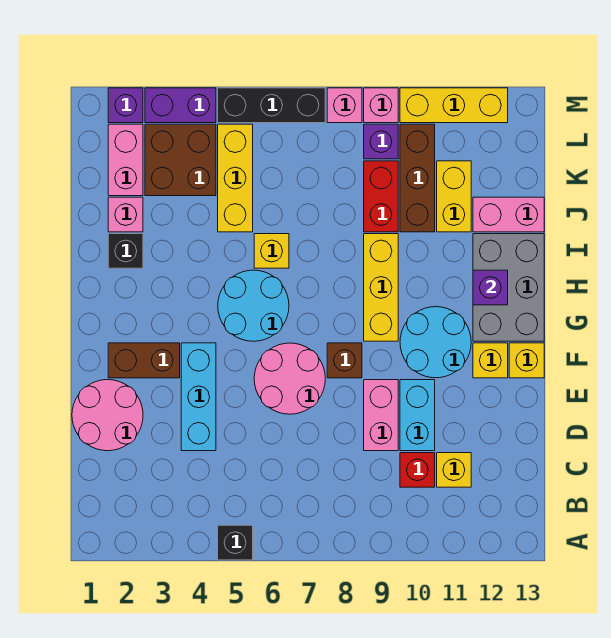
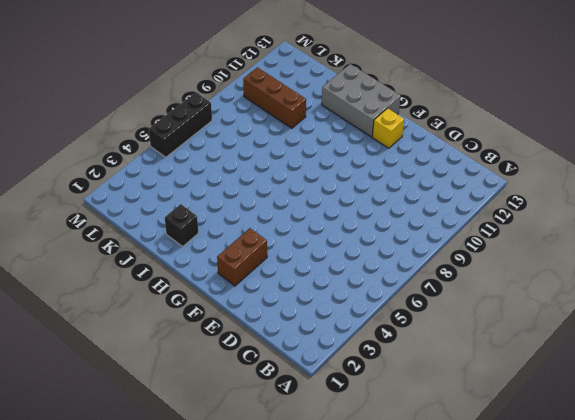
none -> black 1x1 brick [218,525,253,560]
none -> red 1x1 brick [400,453,435,487]
none -> yellow 1x1 brick [437,453,471,487]
none -> pink 2x2 round brick [72,380,143,451]

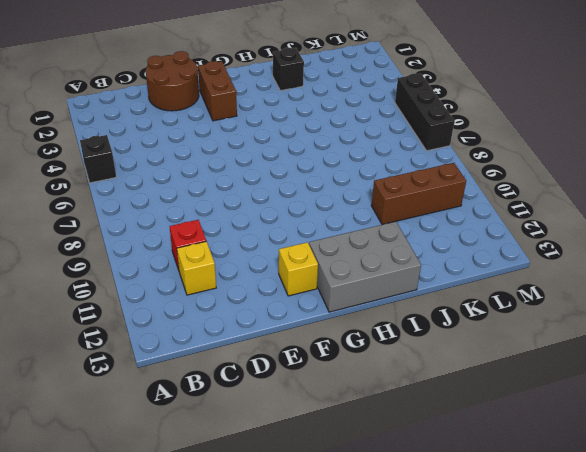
brown 2x2 round brick [146,51,199,111] -> pink 2x2 round brick [72,380,143,451]
none -> cyan 1x3 brick [181,343,216,451]
none -> pink 1x2 brick [364,380,398,451]
none -> cyan 1x2 brick [400,380,435,451]
none -> pink 2x2 round brick [254,343,325,414]

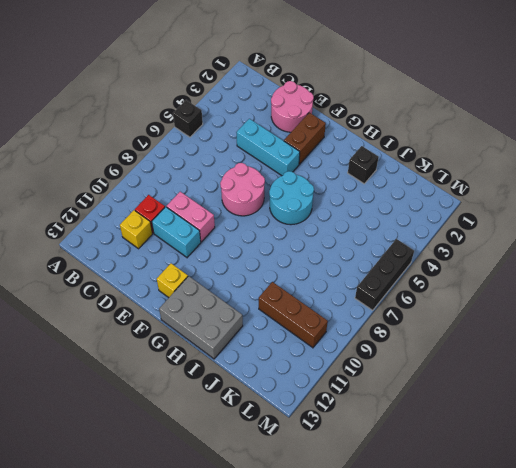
none -> brown 1x1 brick [327,343,362,378]
none -> cyan 2x2 round brick [400,307,471,378]
none -> yellow 1x1 brick [509,343,544,378]
none -> yellow 1x3 brick [364,234,398,341]

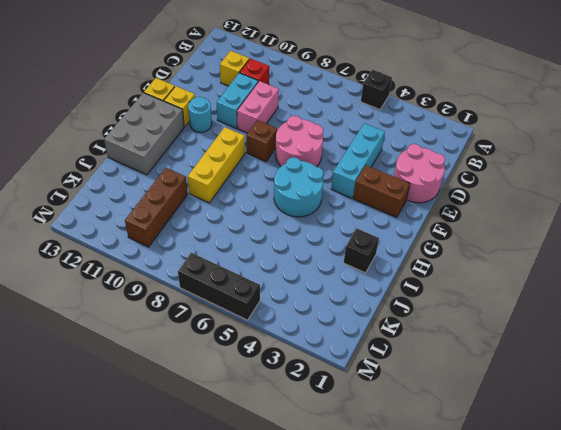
cyan 1x1 round brick [188,97,212,132] -> cyan 2x2 round brick [400,307,471,378]
none -> yellow 1x1 brick [254,234,289,268]
none -> pink 1x1 brick [108,197,143,232]
none -> yellow 1x3 brick [218,124,253,232]
none -> red 1x2 brick [364,161,398,232]

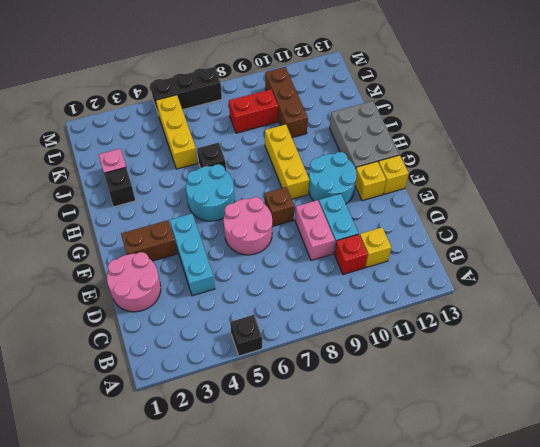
black 1x1 brick [197,143,226,171] -> yellow 1x1 brick [254,234,289,268]
red 1x2 brick [229,89,278,133] -> red 1x2 brick turned to [364,161,398,232]
none -> yellow 1x2 brick [437,161,471,232]
none -> pink 1x2 brick [473,197,544,232]
none -> pink 1x2 brick [108,124,143,196]
none -> brown 2x2 brick [145,124,216,196]

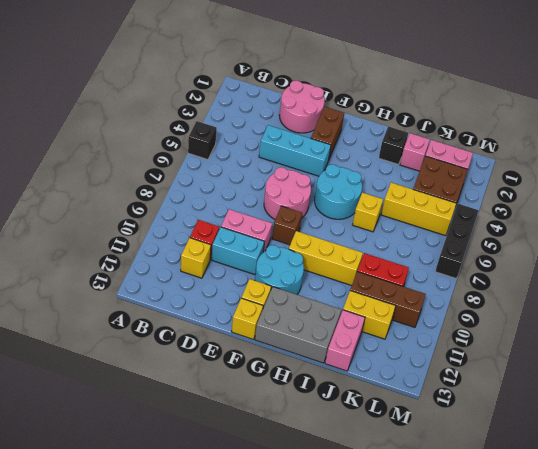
none -> purple 1x1 brick [364,124,398,159]
none -> purple 1x1 brick [108,88,143,123]
none -> purple 1x2 brick [145,88,216,123]
none -> pink 1x1 brick [327,88,362,123]

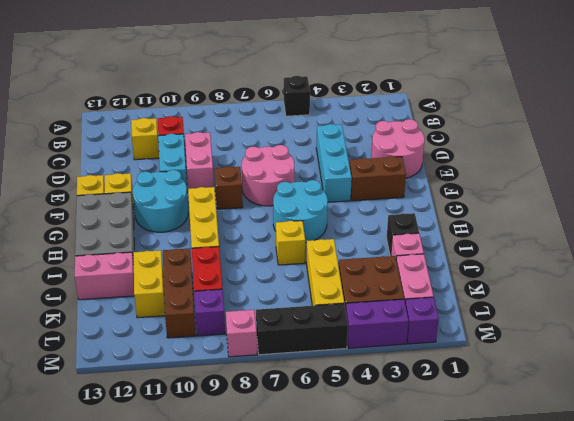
none -> pink 1x1 brick [364,88,398,123]
none -> yellow 1x3 brick [400,88,508,123]
none -> purple 1x1 brick [473,270,508,305]

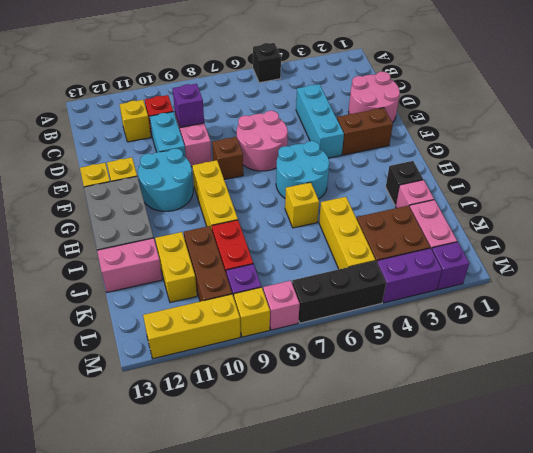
purple 1x1 brick [173,84,204,128] -> purple 1x1 brick moved to [473,270,508,305]
yellow 1x1 brick [234,287,270,337] -> pink 1x1 brick [364,88,398,123]

